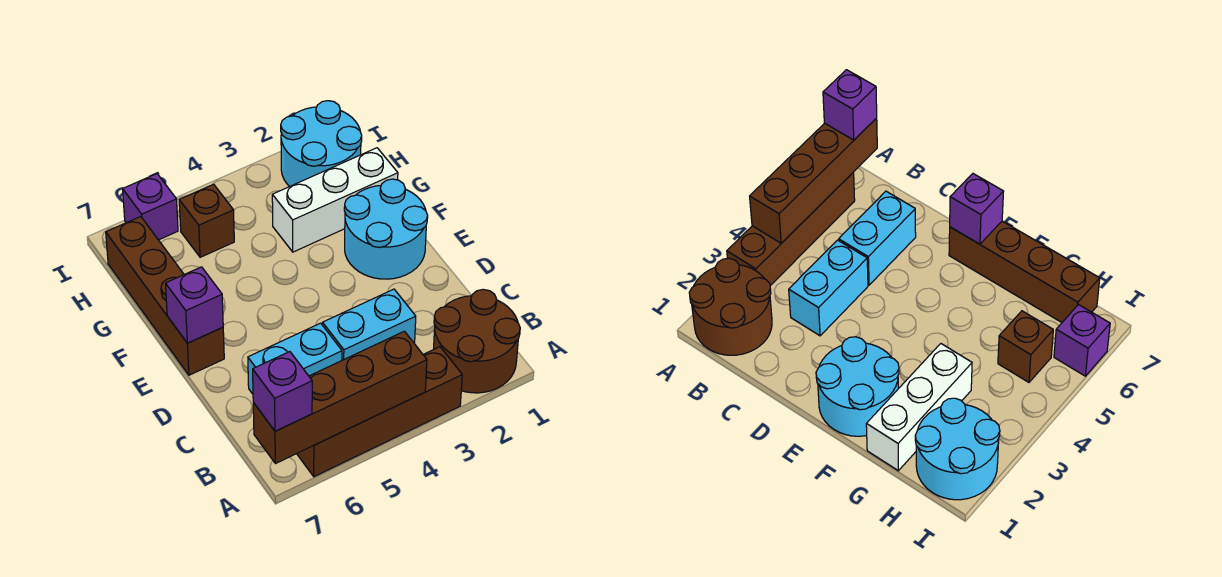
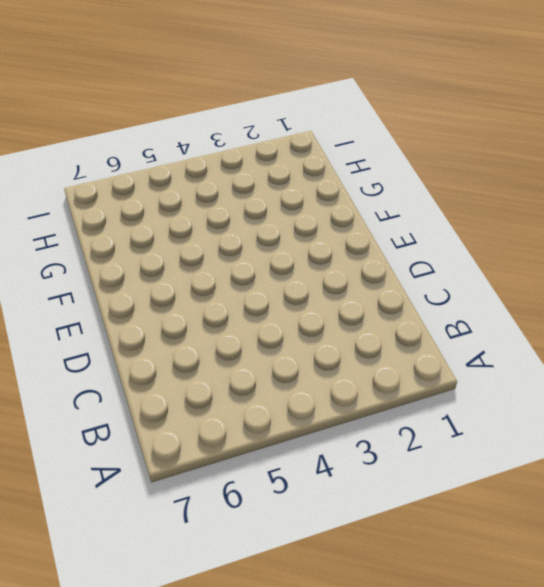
none -> brown 2x2 round brick [434,290,520,393]
none -> brown 1x4 brick [297,347,462,477]
none -> cyan 1x2 brick [323,289,416,360]

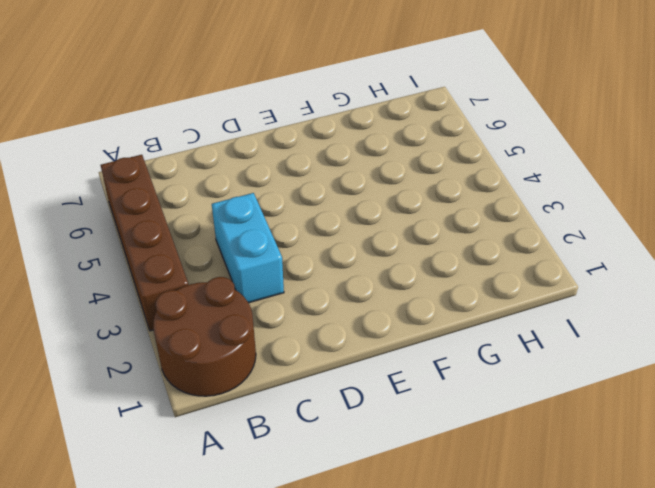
none -> cyan 1x2 brick [248,323,342,394]
none -> cyan 2x2 round brick [344,179,428,279]
none -> brown 1x4 brick [106,217,224,375]

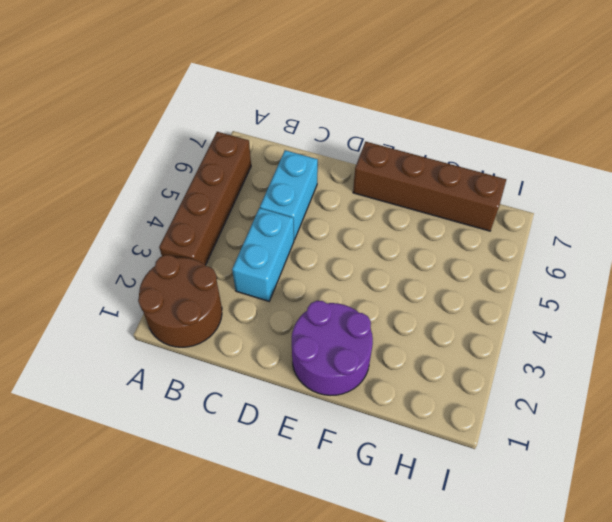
purple 2x2 round brick [292,301,373,395] -> cyan 2x2 round brick [344,179,428,279]
none -> white 1x3 brick [272,148,398,252]
none -> cyan 2x2 round brick [281,101,362,187]
none -> brown 1x1 brick [179,184,234,257]

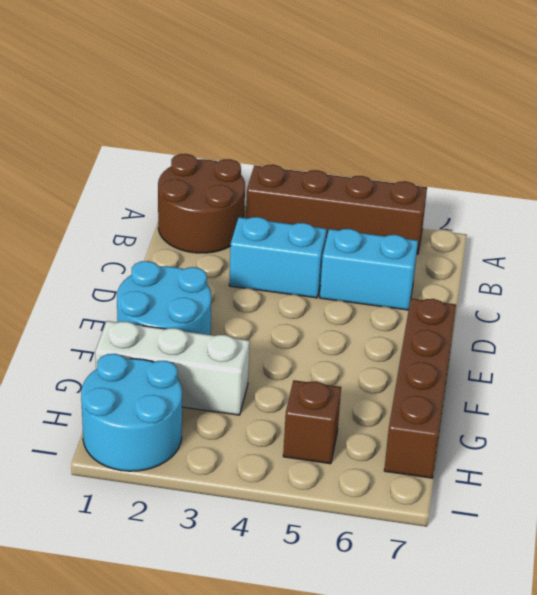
none -> purple 1x1 brick [123,174,178,240]
none -> brown 1x4 brick [253,331,427,464]
none -> purple 1x1 brick [165,267,223,343]

